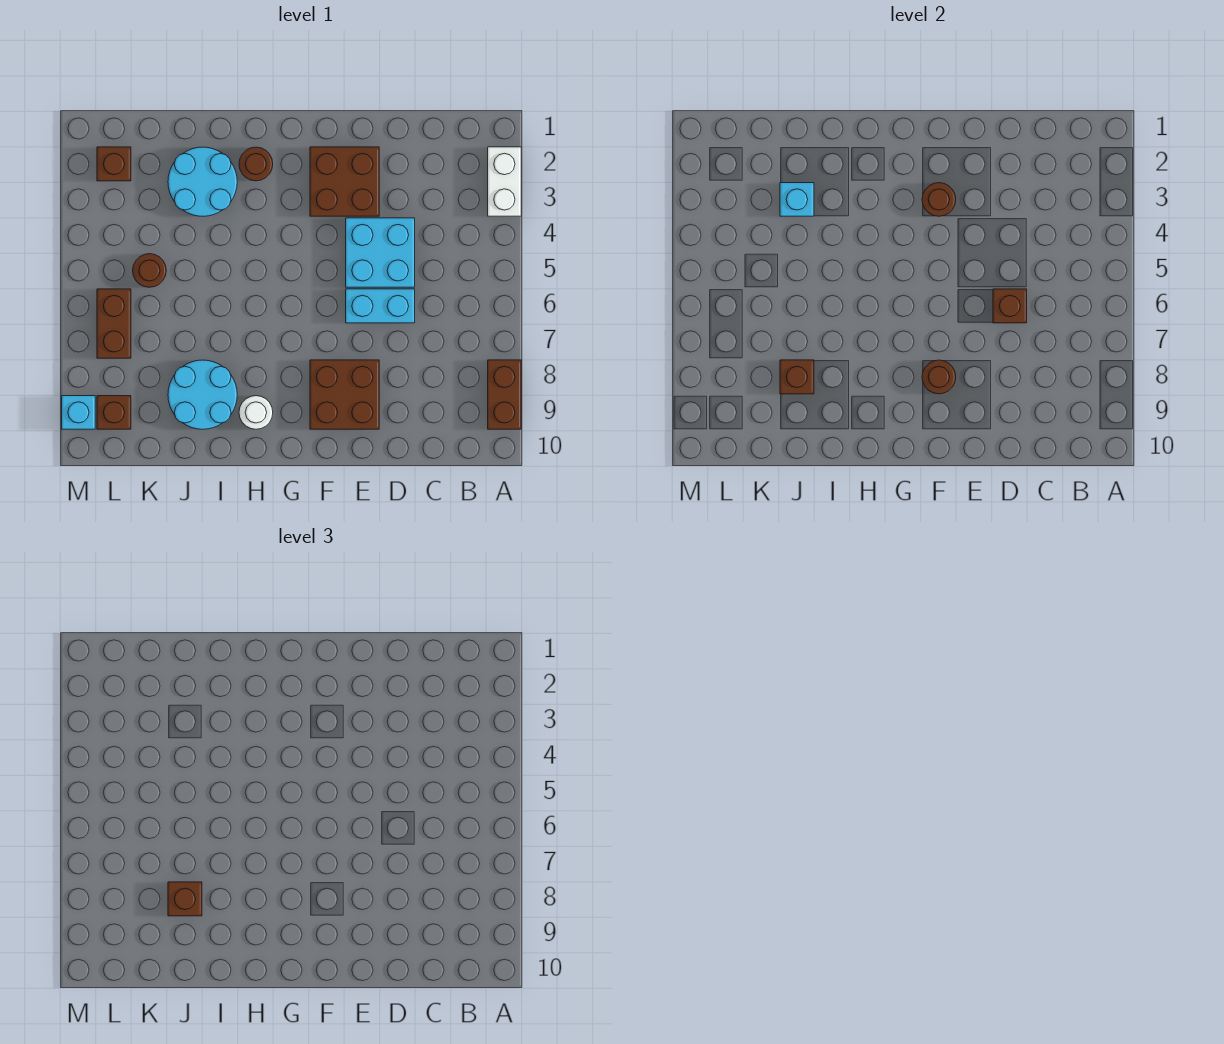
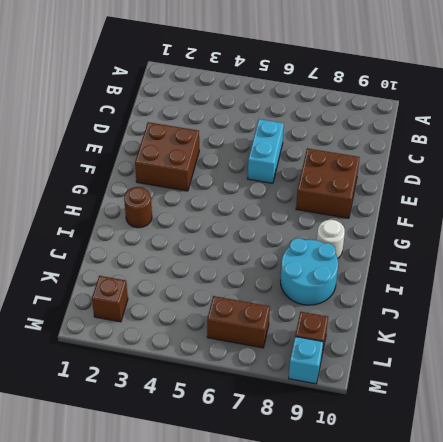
none -> white 1x2 brick [488,147,521,216]
none -> brown 1x2 brick [488,360,521,429]
none -> cyan 2x2 brick [346,218,415,287]

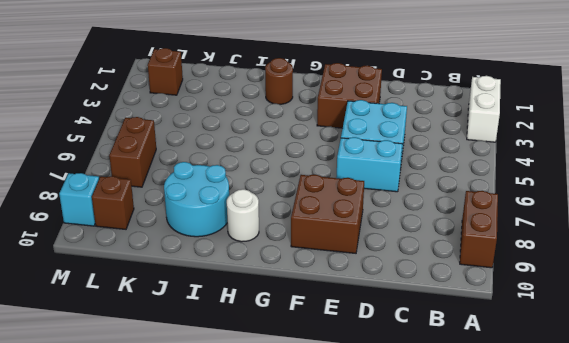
none -> cyan 2x2 round brick [168,147,237,216]
none -> brown 1x1 round brick [133,254,166,287]
none -> brown 1x1 brick [993,289,1027,323]

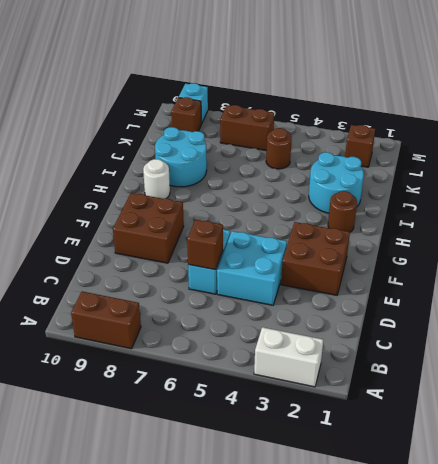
none -> brown 1x1 round brick [922,183,956,216]
none -> brown 1x1 round brick [922,360,956,394]
none -> cyan 1x1 brick [780,183,814,216]

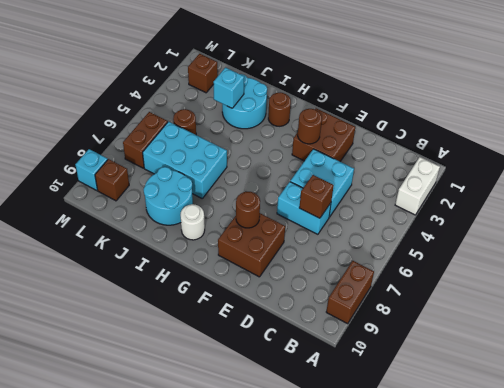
cyan 2x3 brick [143,122,227,198] -> none
none -> brown 1x1 brick [780,360,814,394]
none -> brown 1x1 brick [168,882,202,916]

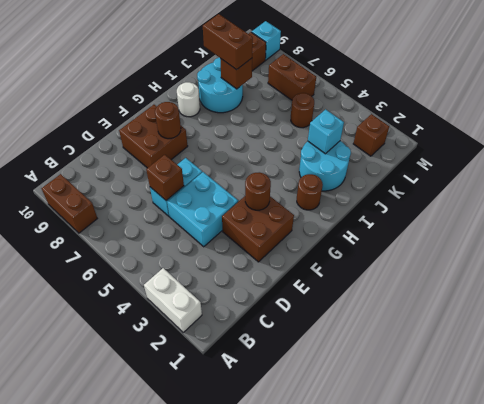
brown 1x2 brick [203,14,253,70] -> brown 1x1 brick [168,882,202,916]

